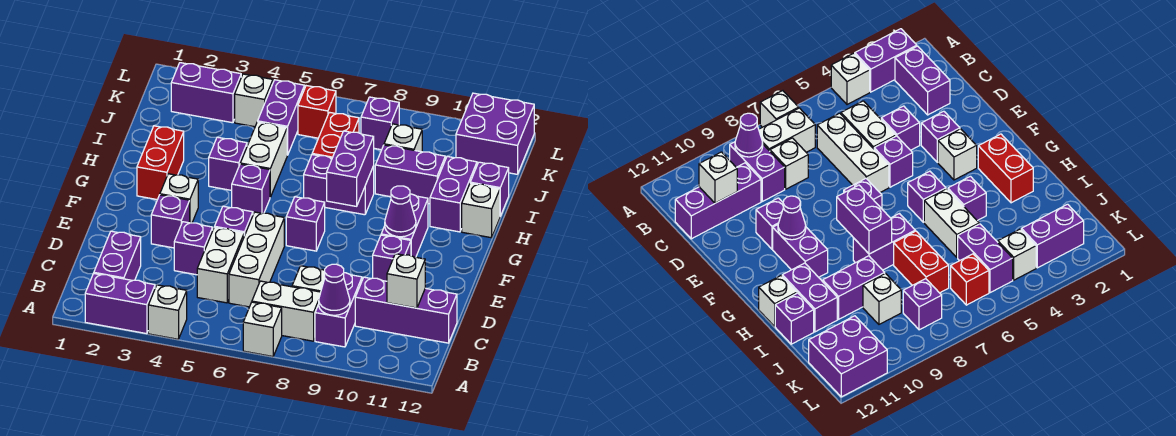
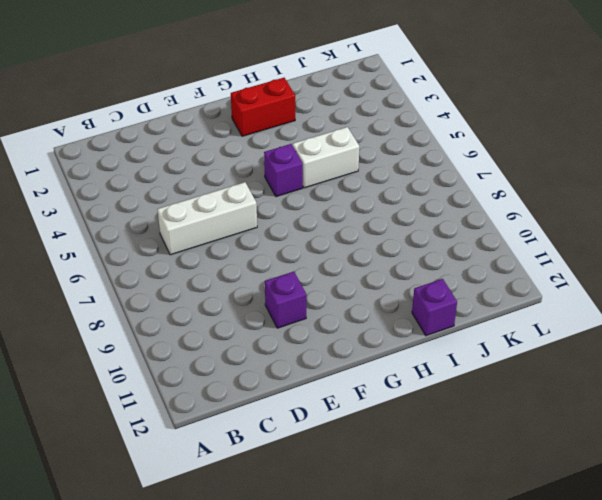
none -> purple 1x2 brick [85,273,155,334]
none -> white 1x1 brick [148,285,187,339]
none -> white 1x1 brick [243,302,282,357]
none -> purple 1x2 brick [94,231,141,281]

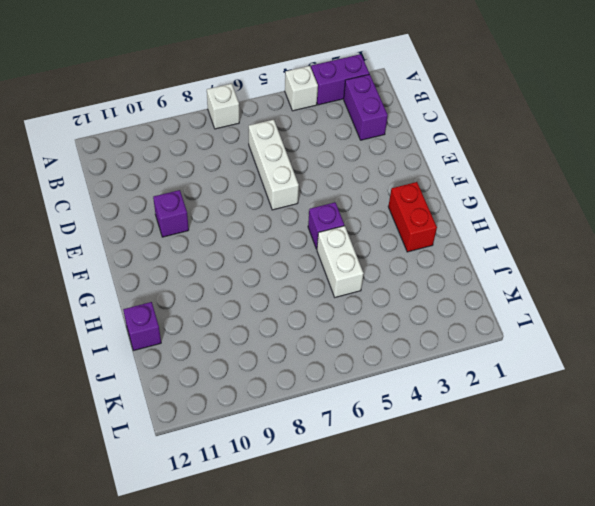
none -> white 1x2 brick [252,281,321,341]
none -> purple 1x2 brick [315,273,362,347]
none -> white 1x2 brick [197,227,244,303]
none -> white 1x1 brick [292,266,325,292]

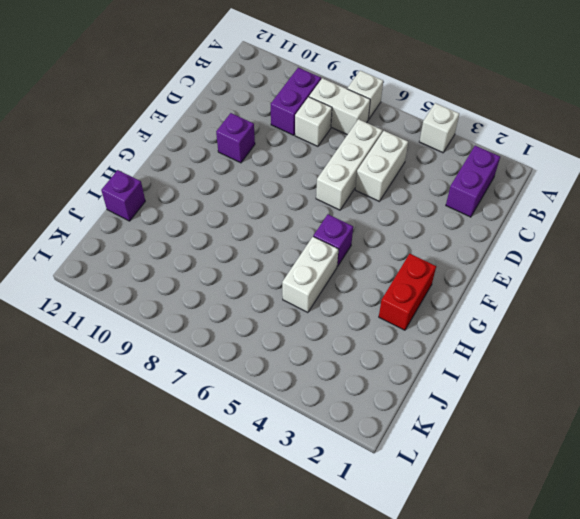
none -> purple 1x2 brick [85,273,155,334]
none -> purple 1x3 brick [355,277,457,343]
none -> purple 1x1 brick [174,222,213,275]
none -> purple 1x1 brick [151,195,190,248]

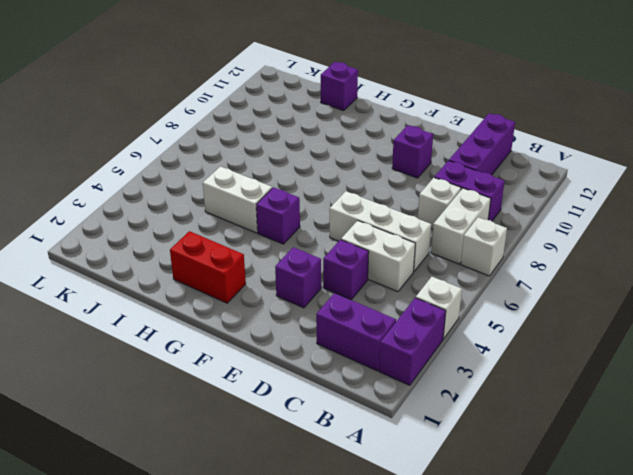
none -> purple 1x1 brick [215,206,253,236]
none -> white 1x1 brick [160,174,198,223]
none -> purple 1x1 brick [286,197,325,251]
none -> purple 1x2 brick [381,194,428,257]

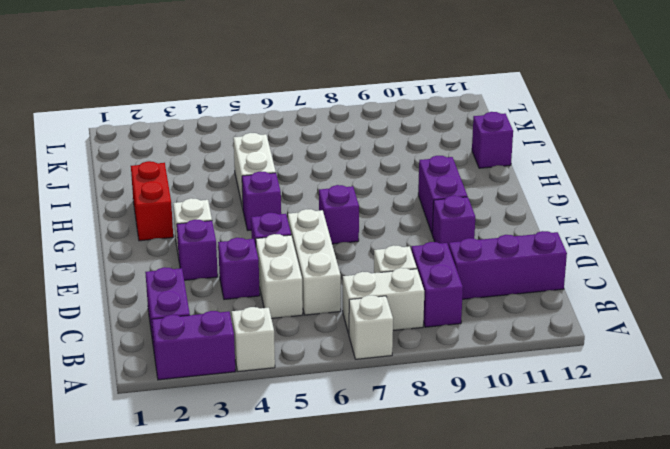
none -> purple 1x1 brick [209,137,247,190]
none -> purple 1x2 brick [304,155,374,215]
none -> purple 1x2 brick [430,156,477,232]
none -> white 1x1 brick [462,183,500,238]

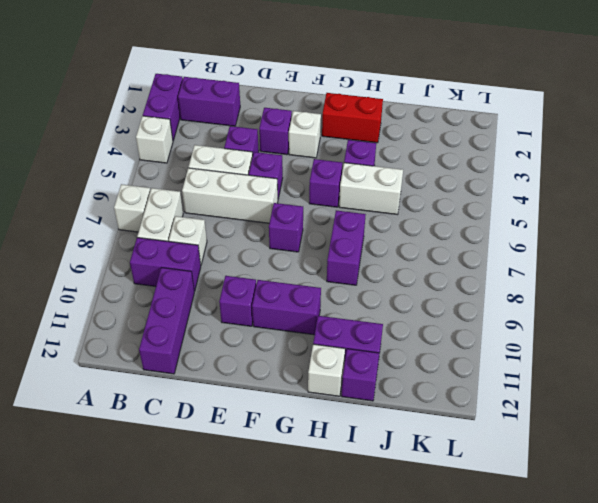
none -> red 1x2 brick [312,112,359,158]
none -> purple 1x2 brick [375,145,445,204]
none -> purple 1x2 brick [258,80,305,155]
none -> white 1x1 brick [384,124,422,152]

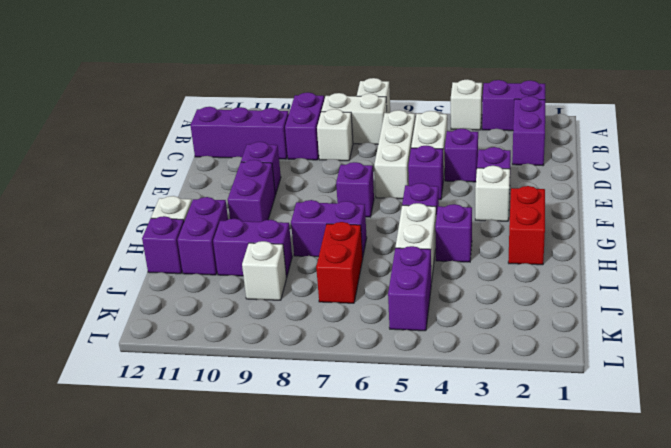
none -> purple 1x2 brick [171,63,241,123]
none -> white 1x1 brick [235,74,273,127]
none -> red 1x1 brick [298,86,336,138]
none -> purple 1x1 brick [361,97,399,150]

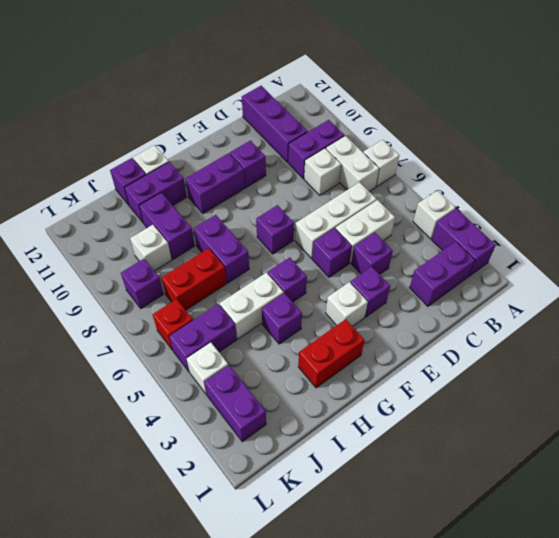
none -> purple 2x2 brick [456,93,534,174]
none -> purple 1x1 cone [319,264,350,315]
none -> white 1x1 brick [387,254,425,308]
none -> purple 1x1 cone [385,186,416,237]

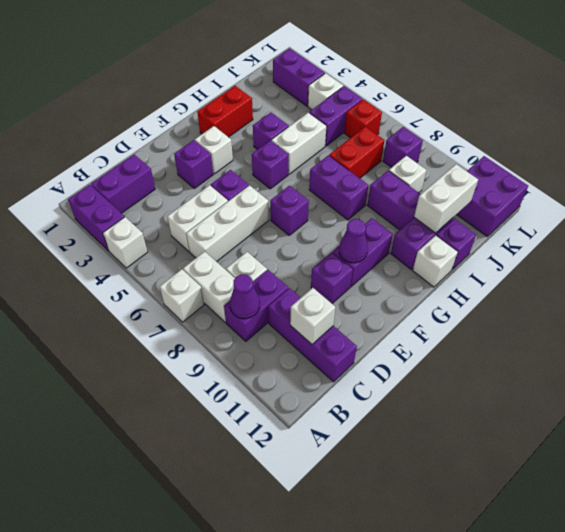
white 1x2 brick [414,164,478,233] -> none
none -> purple 1x1 brick [174,222,213,275]
none -> purple 1x2 brick [327,131,374,206]

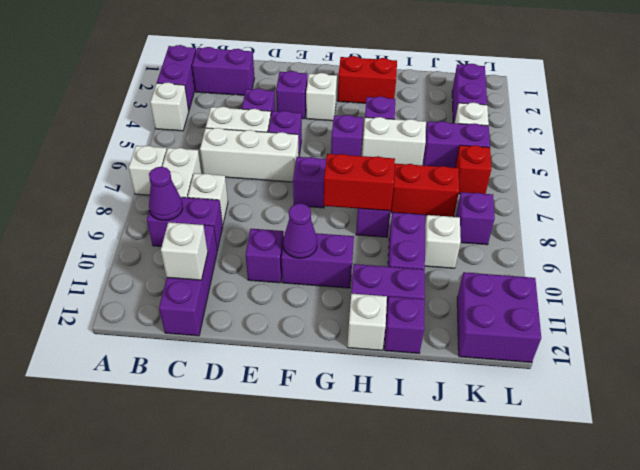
red 1x2 brick [324,154,395,211] -> purple 1x2 brick [327,131,374,206]

